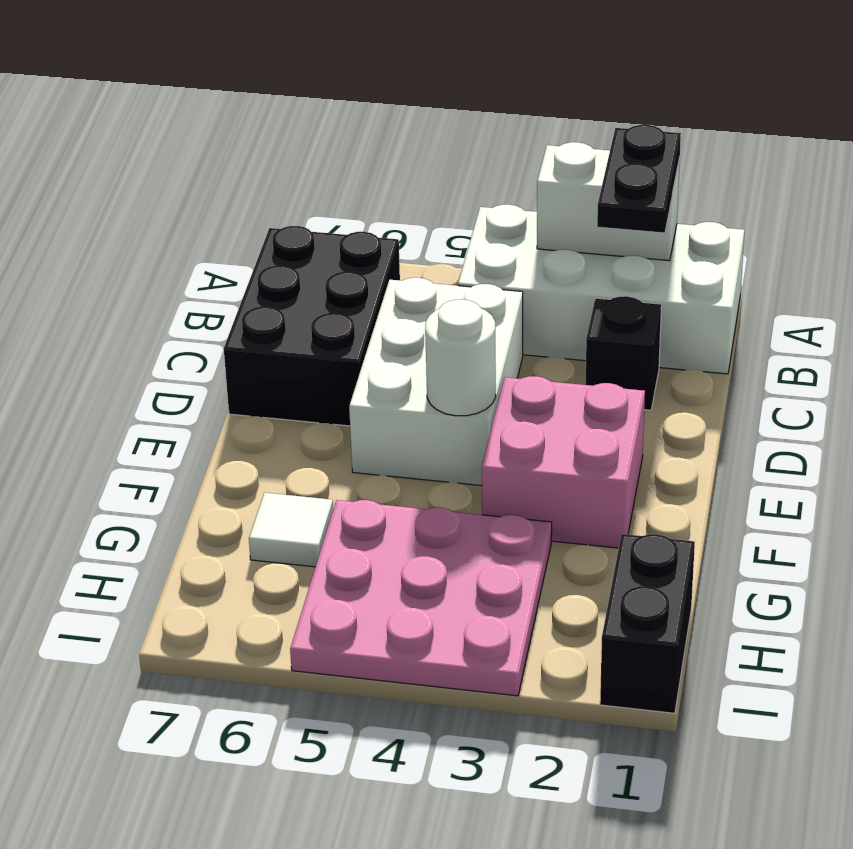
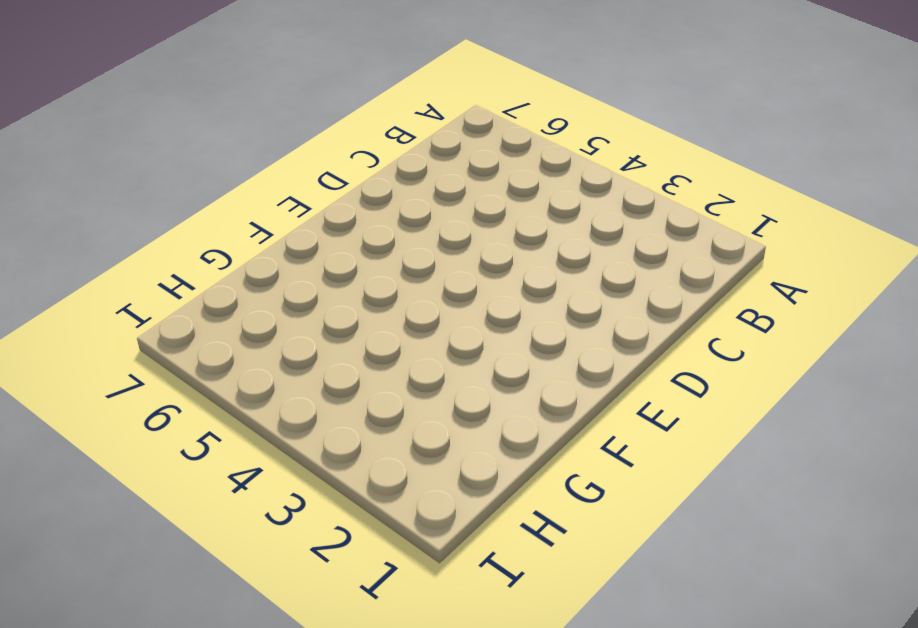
none -> white 2x4 brick [458,205,745,374]
none -> black 2x3 brick [224,226,400,426]

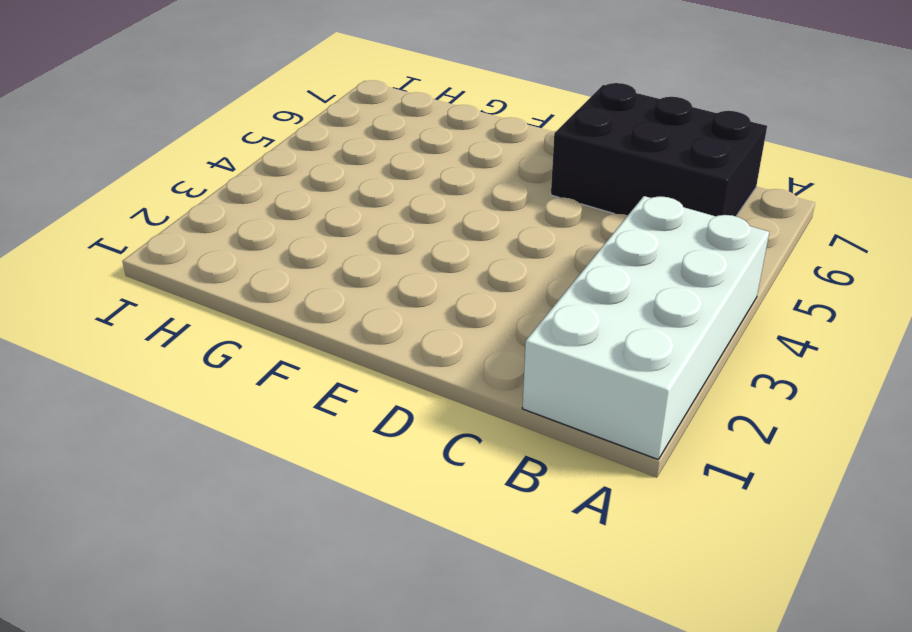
none -> black 1x1 brick [586,296,662,410]
none -> white 2x3 brick [349,278,523,486]

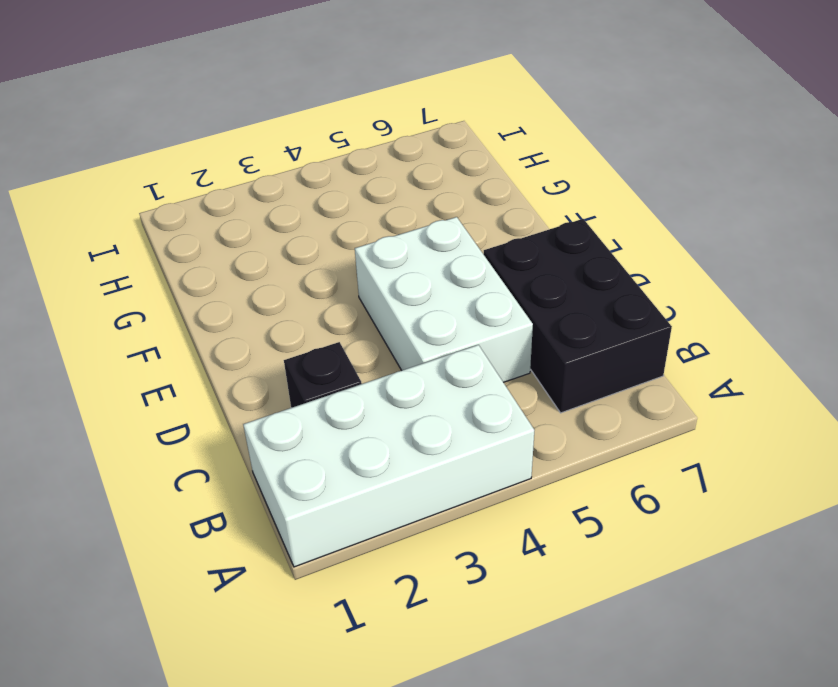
none -> pink 2x2 brick [482,376,645,548]
none -> pink 3x3 plate [290,500,552,696]

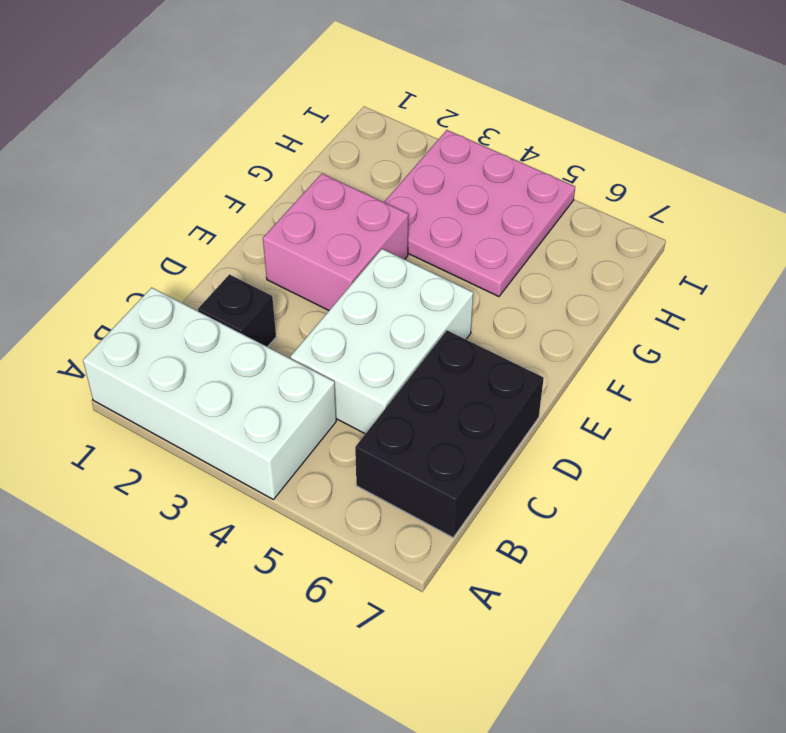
none -> white 1x1 tile [249,493,333,567]
none -> black 1x2 brick [600,534,695,713]

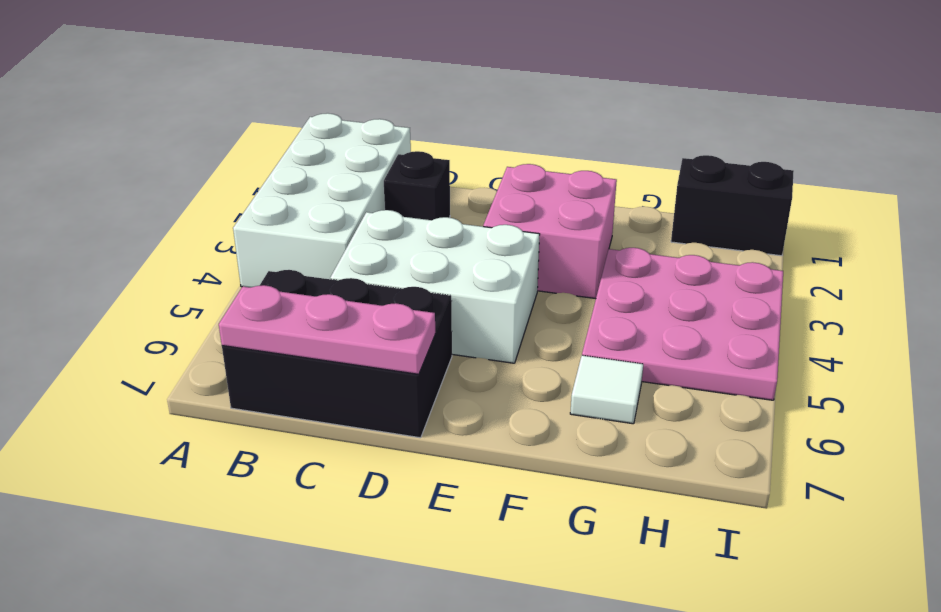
pink 1x3 plate [219,285,435,374] -> none
none -> white 1x2 brick [537,142,680,261]
none -> white 1x1 round brick [425,299,496,416]

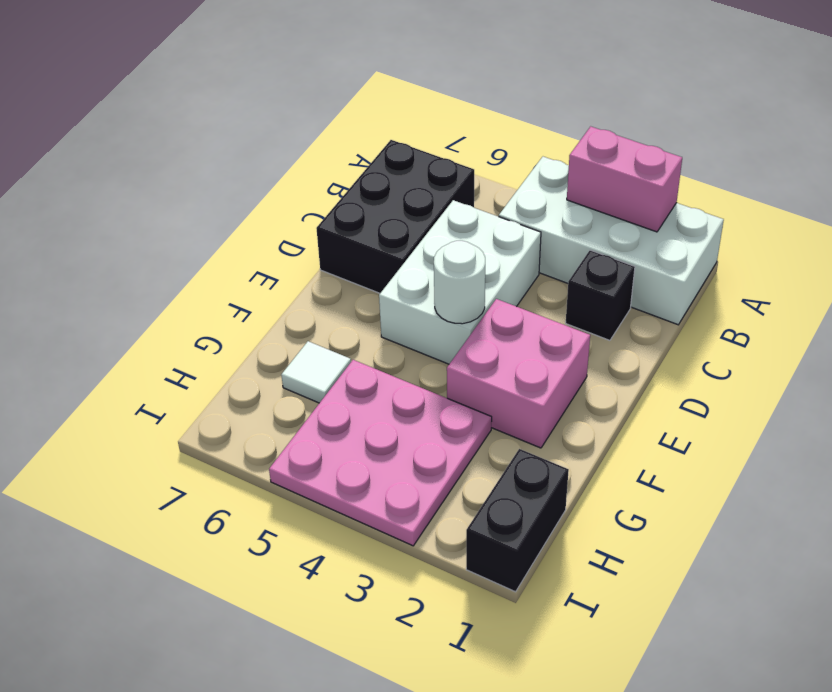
pink 1x2 brick [567,126,682,232] -> white 1x2 brick [537,142,680,261]
none -> black 1x2 plate [597,125,681,233]

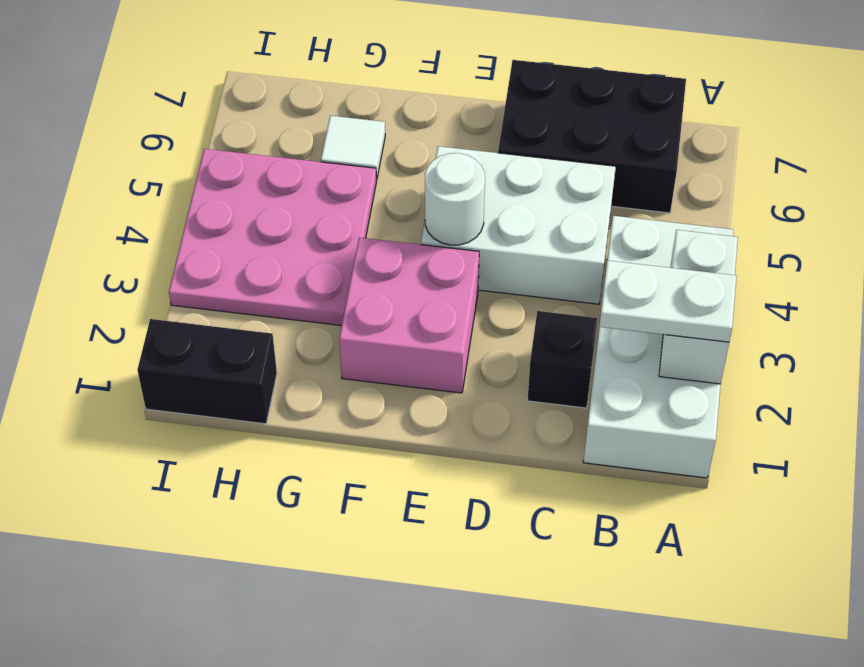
white 1x2 plate [599,261,736,342] -> black 1x2 plate [597,125,681,233]

